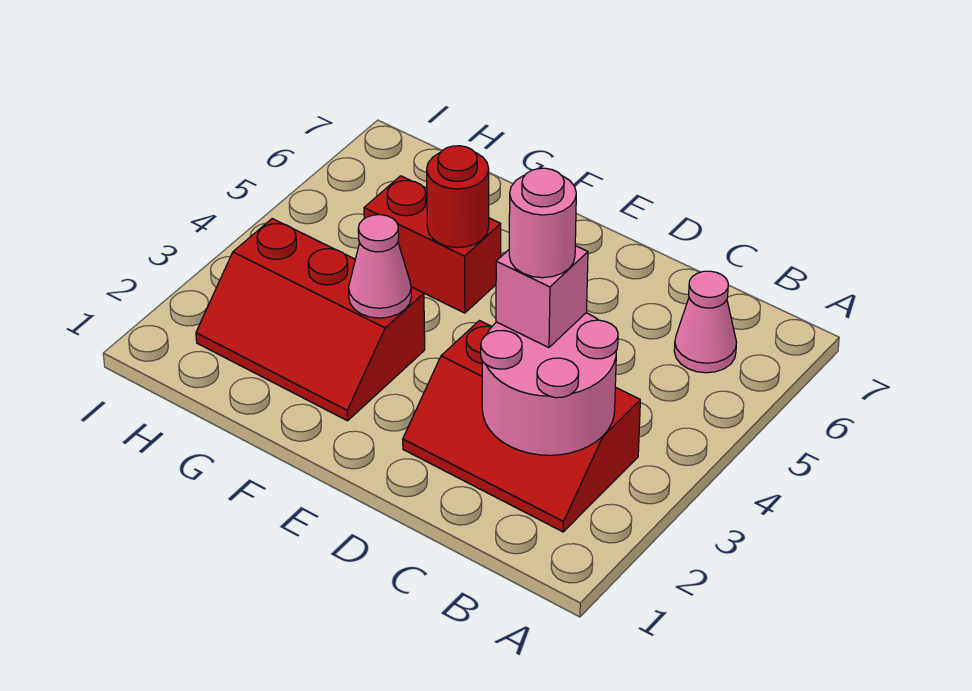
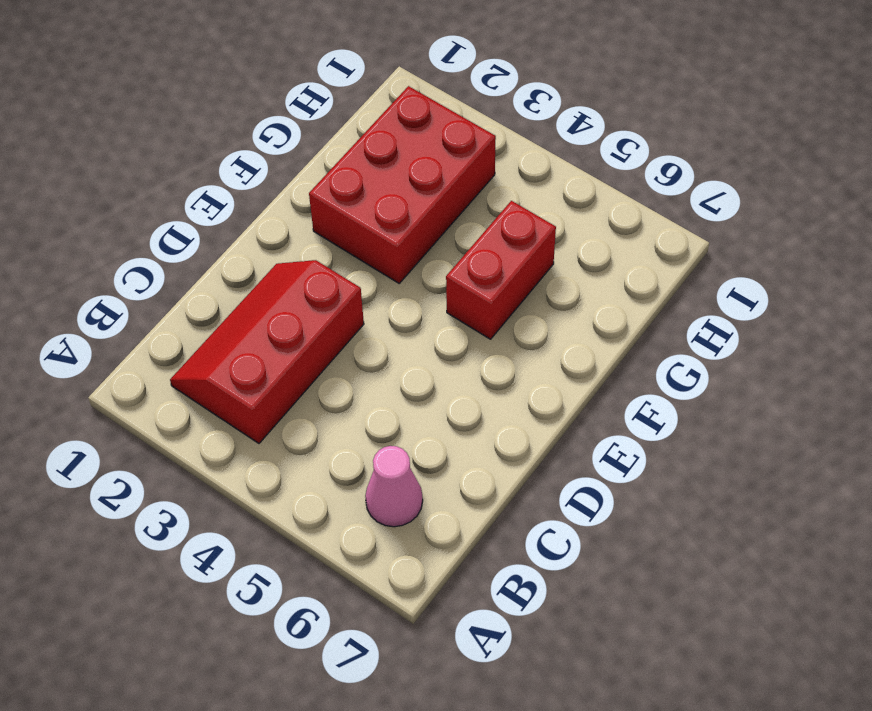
red 2x3 brick [309,86,496,283] -> red 2x3 slope [196,219,425,421]
none -> pink 2x2 round brick [481,313,618,455]
none -> pink 1x1 cone [349,215,411,318]

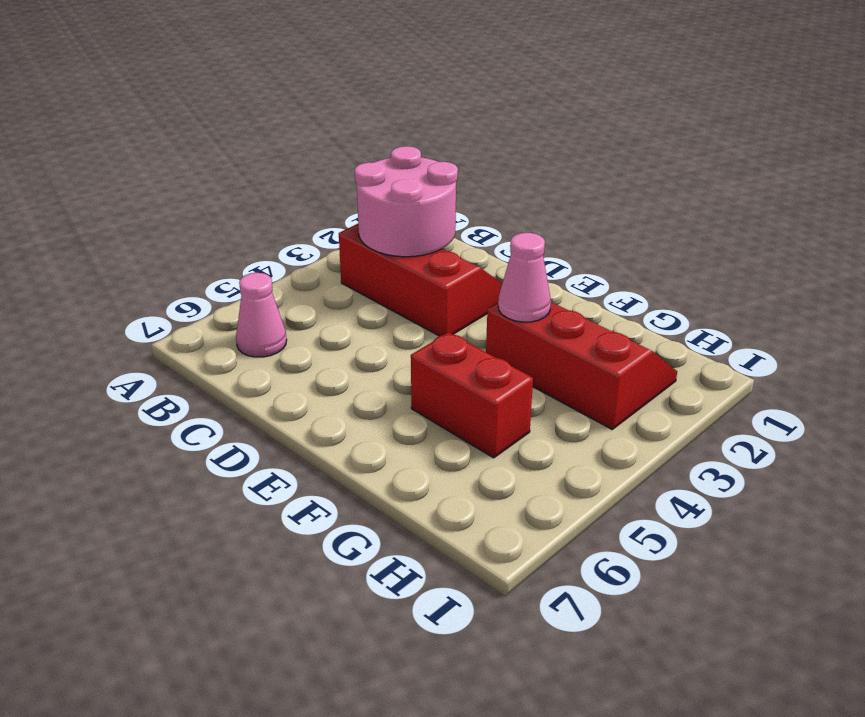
none -> red 1x1 round brick [427,146,489,248]
none -> pink 1x1 brick [496,246,588,348]

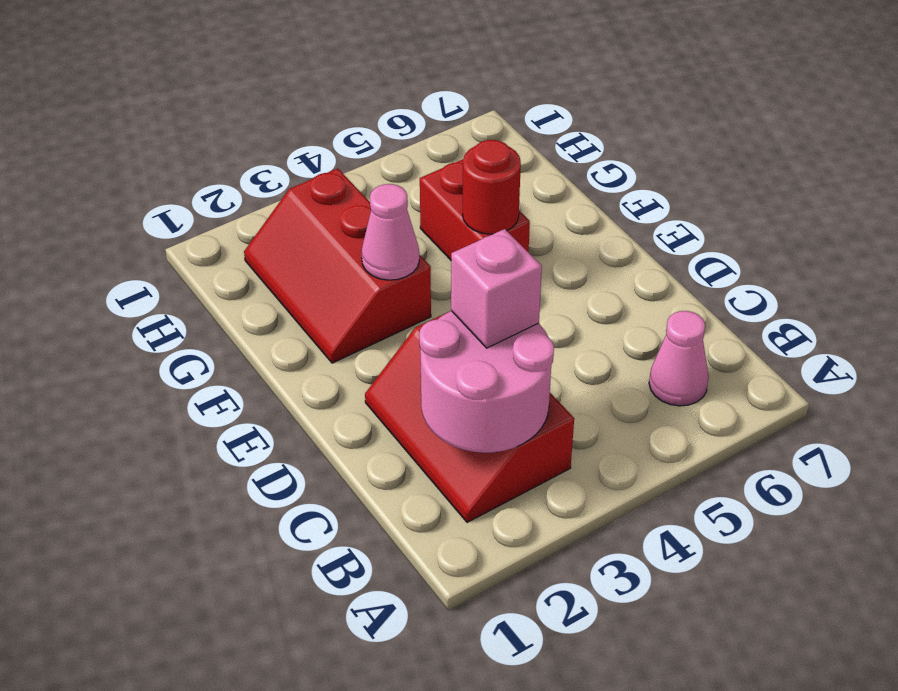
none -> pink 1x1 round brick [509,168,576,278]

